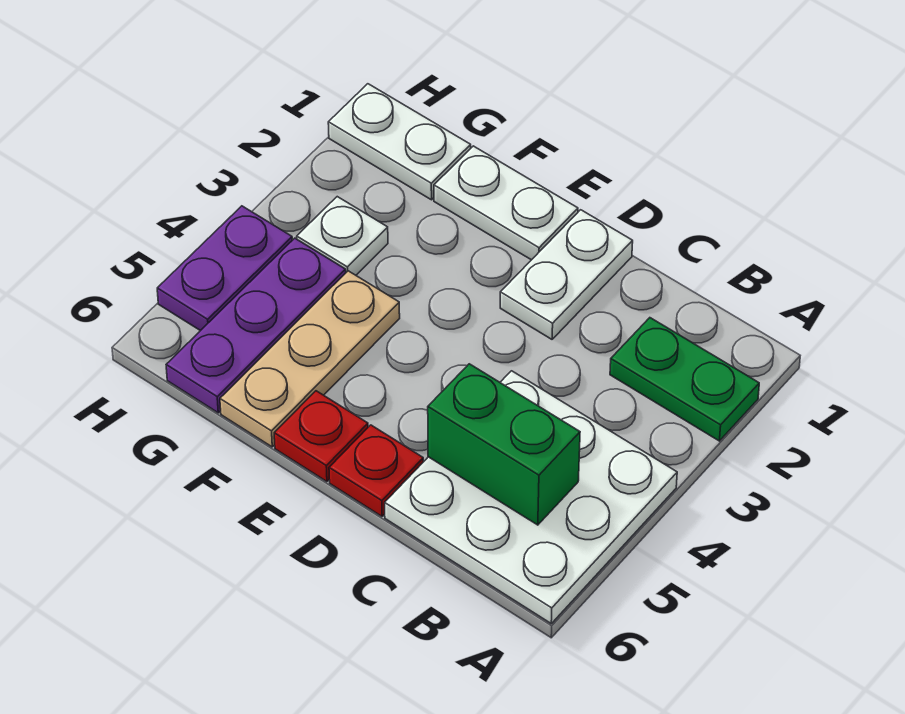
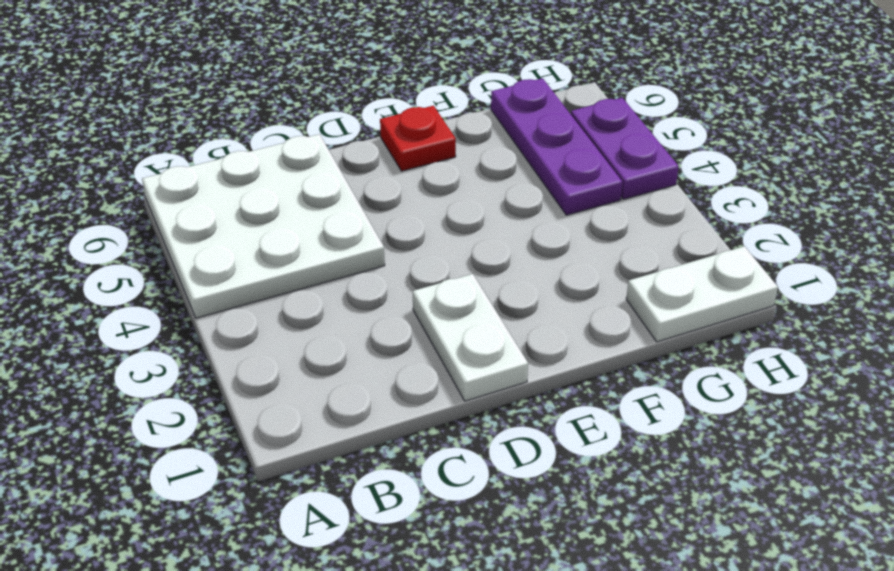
none -> green 1x2 plate [610,318,759,441]
none -> red 1x1 plate [329,425,423,516]
none -> white 1x2 plate [434,146,578,260]

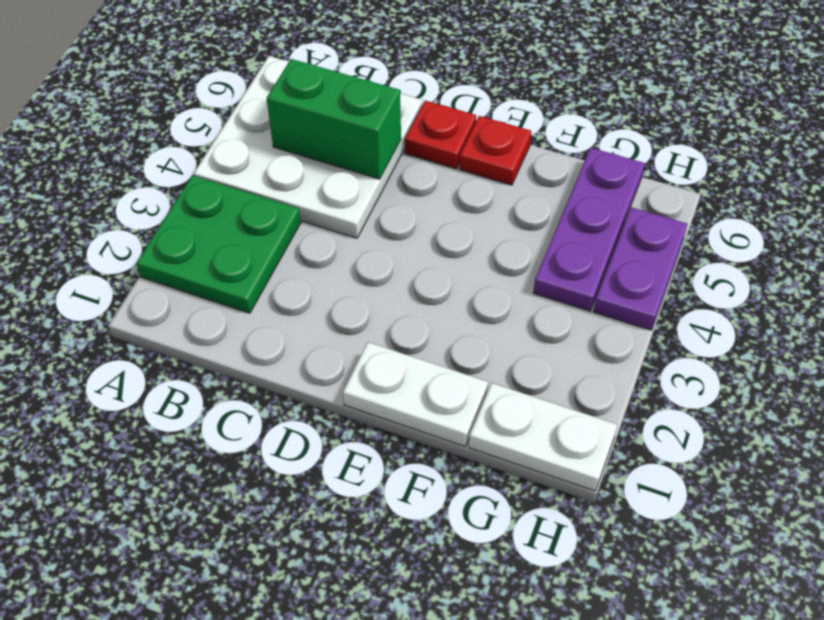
green 2x2 plate [136,175,301,313] -> green 1x2 plate [610,318,759,441]
none -> white 1x2 plate [500,210,633,339]
none -> tan 1x3 plate [220,271,400,447]
none -> white 1x1 plate [297,197,388,275]

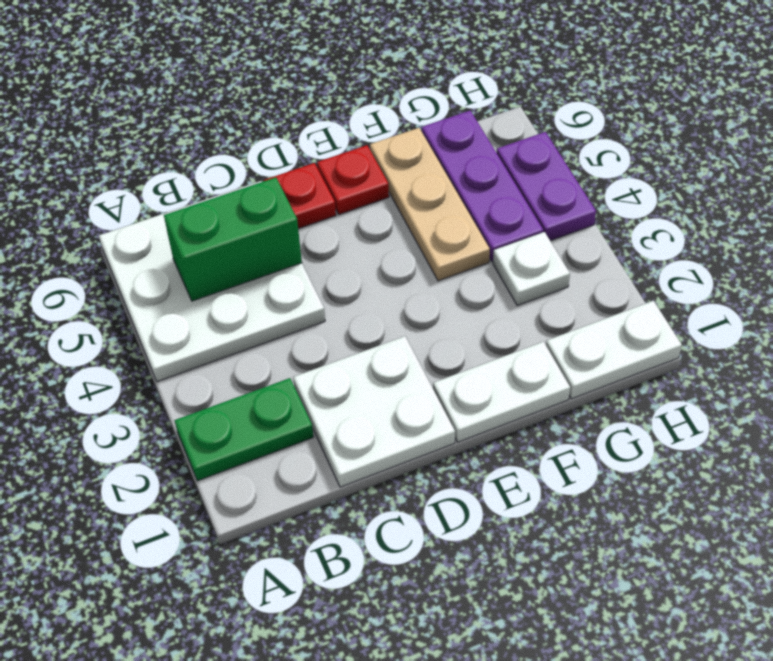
white 2x2 plate [293,336,455,487] -> white 1x2 plate [500,210,633,339]

